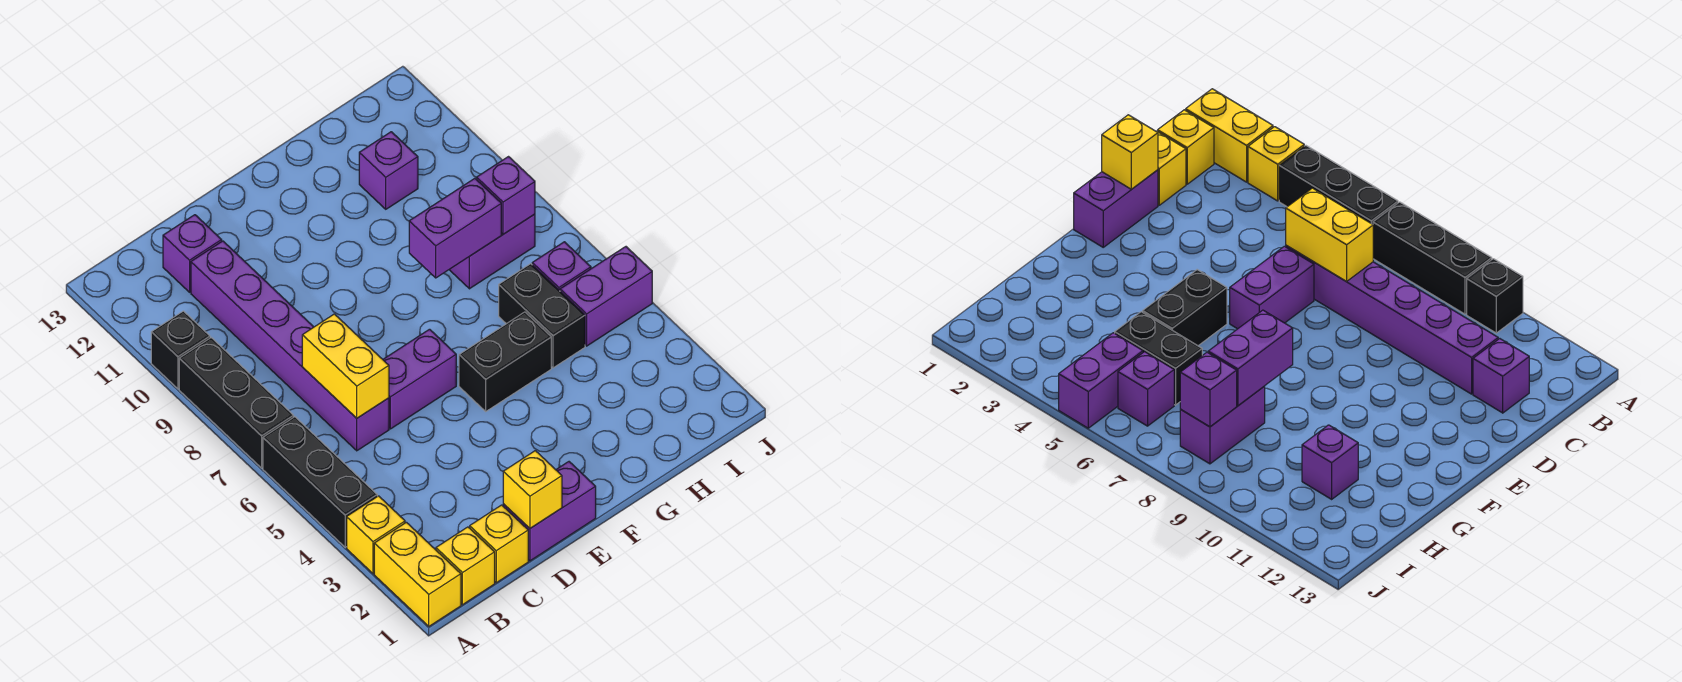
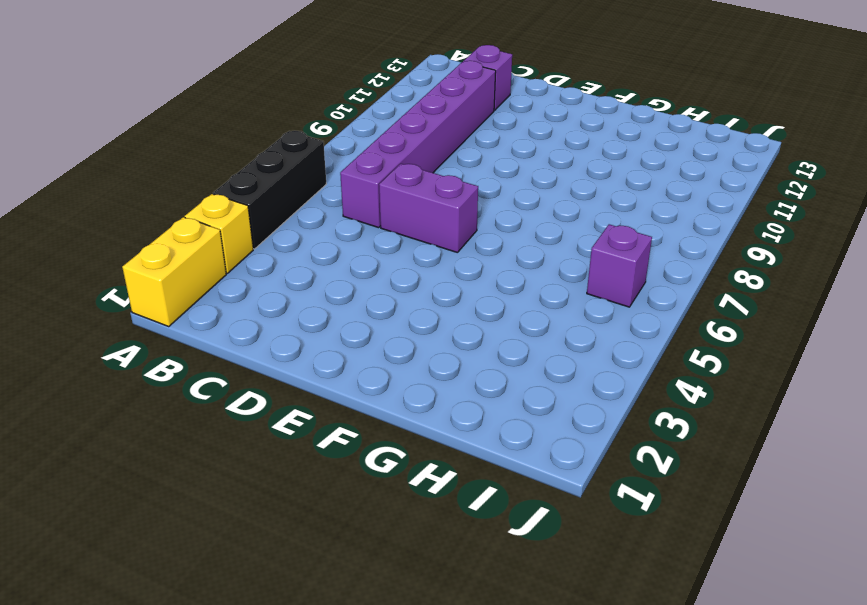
none -> black 1x3 brick [179,338,294,468]
none -> black 1x1 brick [151,311,210,389]
none -> yellow 1x1 brick [436,527,495,605]

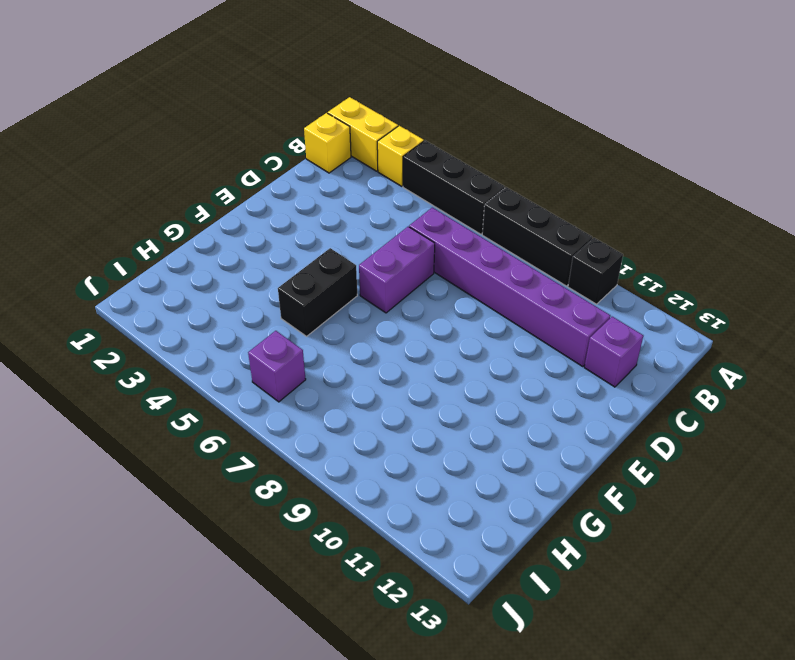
none -> yellow 1x1 brick [470,505,528,583]
none -> purple 1x2 brick [503,462,596,561]
none -> black 1x2 brick [499,264,585,368]

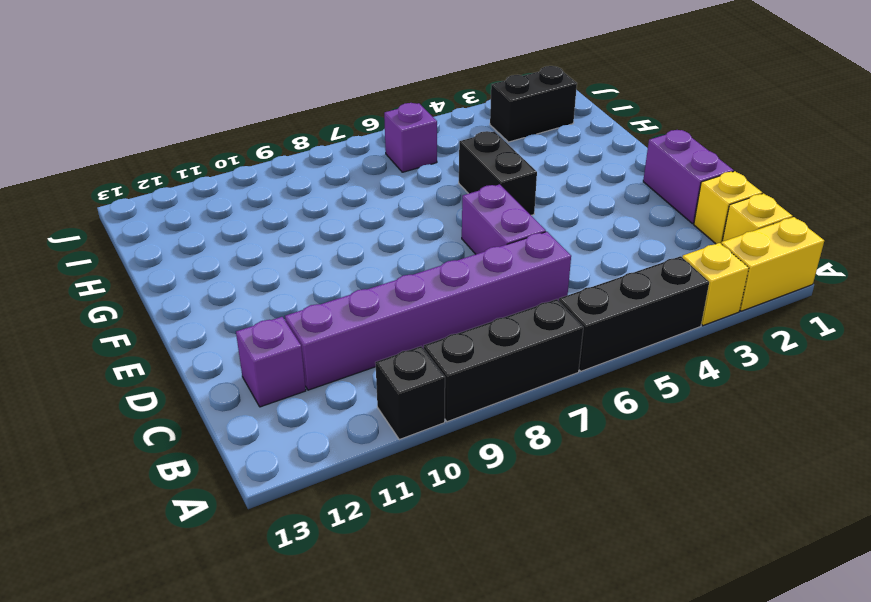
black 1x2 brick [490,66,577,142] -> black 1x2 brick moved to [499,264,585,368]
none -> purple 1x2 brick [449,214,535,289]
none -> purple 1x1 brick [359,132,418,209]
none -> purple 1x2 brick [560,247,652,346]

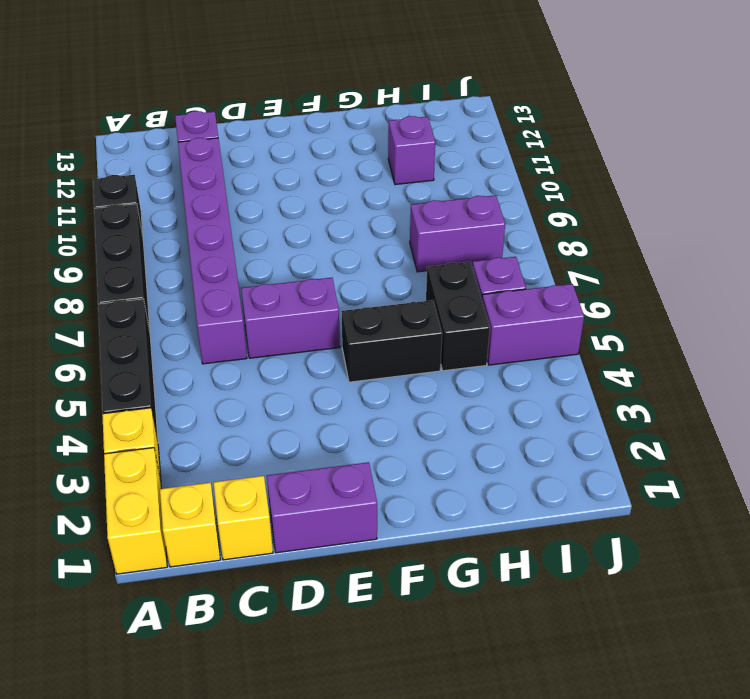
none -> yellow 1x2 brick [302,314,389,418]
none -> yellow 1x1 brick [503,451,562,528]
none -> purple 1x2 brick [409,178,501,278]

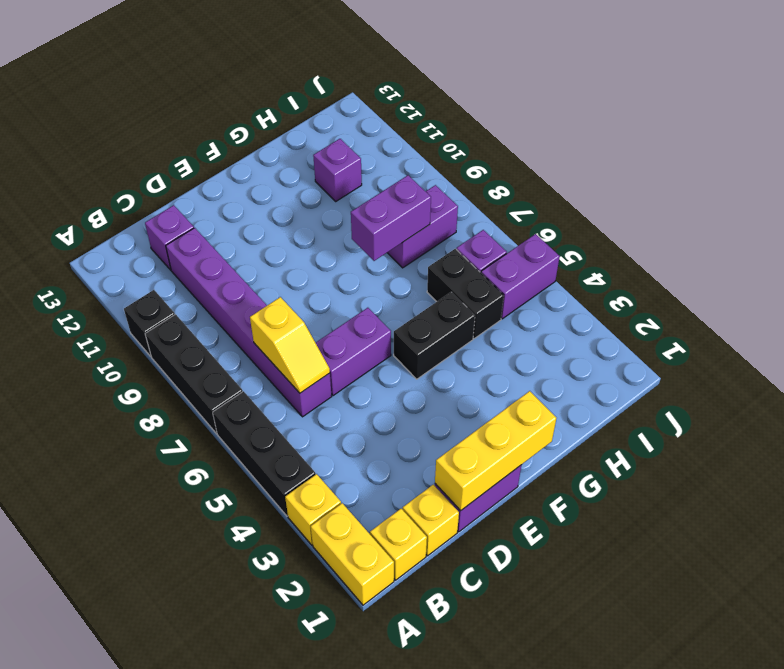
yellow 1x2 slope [250,297,330,393] -> yellow 1x2 brick [302,314,389,418]
yellow 1x3 brick [435,391,556,511] -> yellow 1x1 brick [503,451,562,528]
none -> purple 1x1 brick [477,157,535,234]

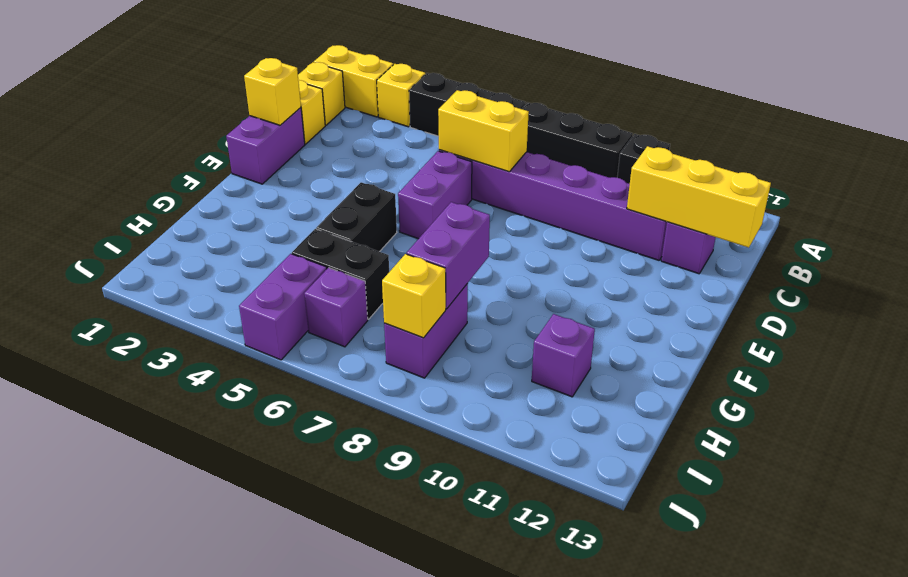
yellow 1x3 brick [627,146,771,248] -> none
yellow 1x1 brick [382,254,446,338] -> purple 1x1 brick [477,157,535,234]

